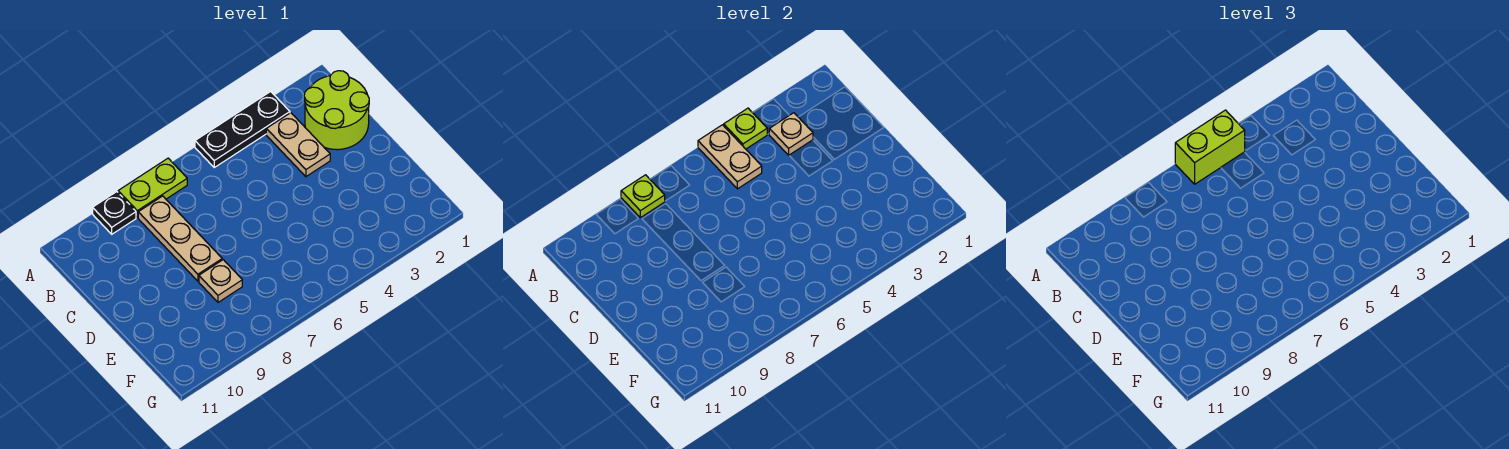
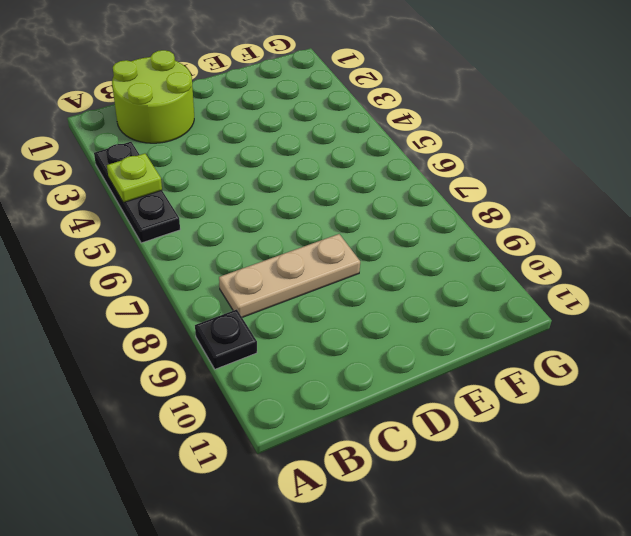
none -> lime 1x2 plate [118,158,187,218]
none -> tan 1x2 plate [266,113,330,177]
none -> tan 1x1 plate [199,260,242,302]

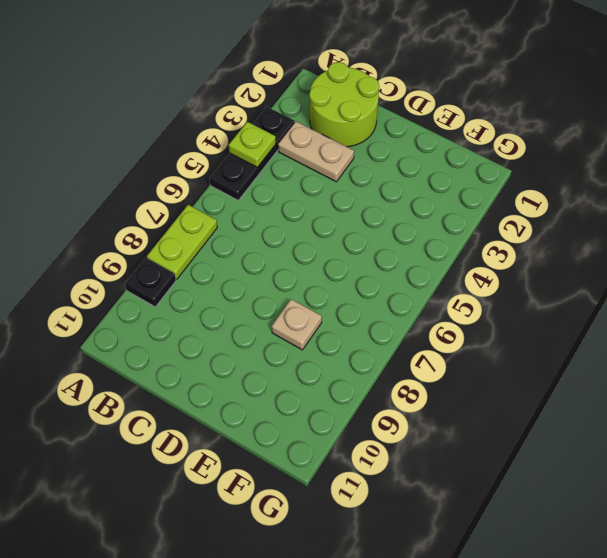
none -> tan 1x3 plate [138,196,222,281]
none -> tan 1x2 plate [698,125,762,189]
none -> lime 1x1 plate [621,175,665,218]

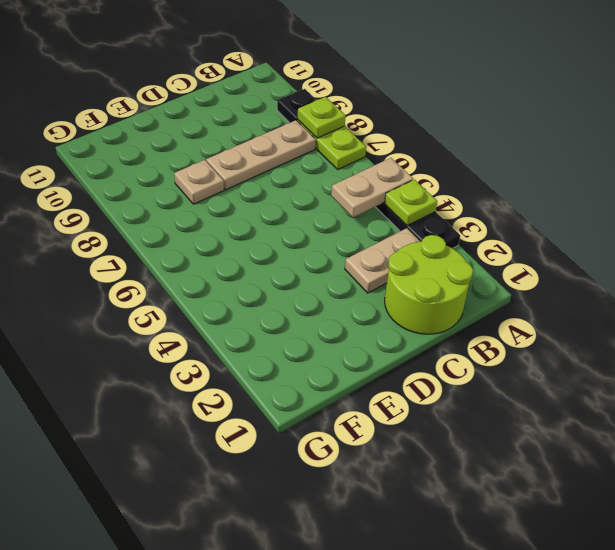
none -> tan 1x1 plate [769,113,813,155]
none -> lime 1x2 brick [1175,110,1245,184]

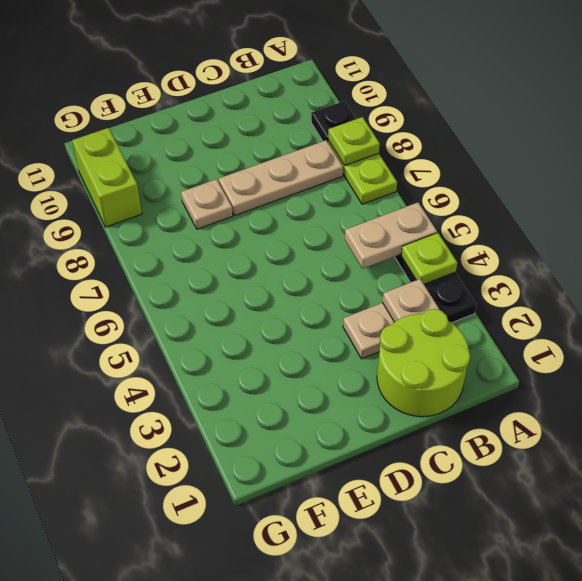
lime 1x2 brick [72,128,142,227] -> lime 1x2 brick moved to [1175,110,1245,184]

